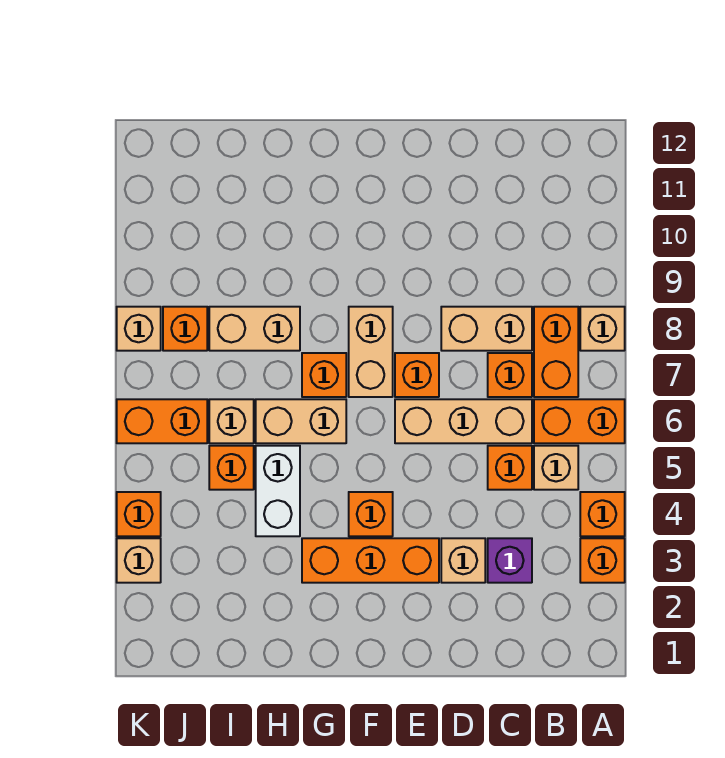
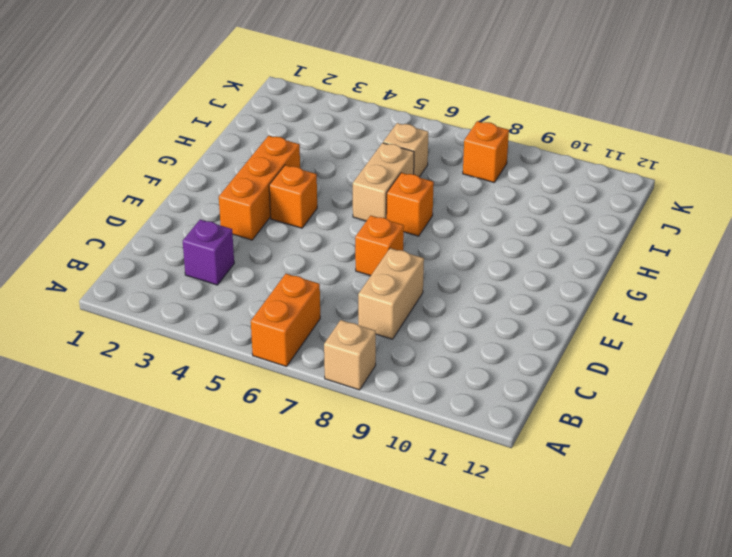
none -> orange 1x1 brick [580,538,625,583]
none -> orange 1x1 brick [580,492,625,536]
none -> tan 1x1 brick [534,446,578,490]

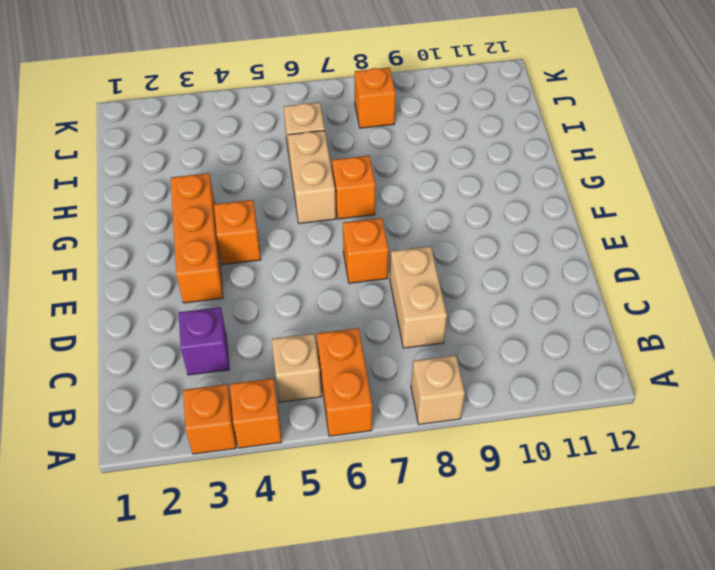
none -> orange 1x2 brick [534,307,578,397]
none -> orange 1x1 brick [488,446,532,490]
none -> tan 1x3 brick [395,399,532,443]

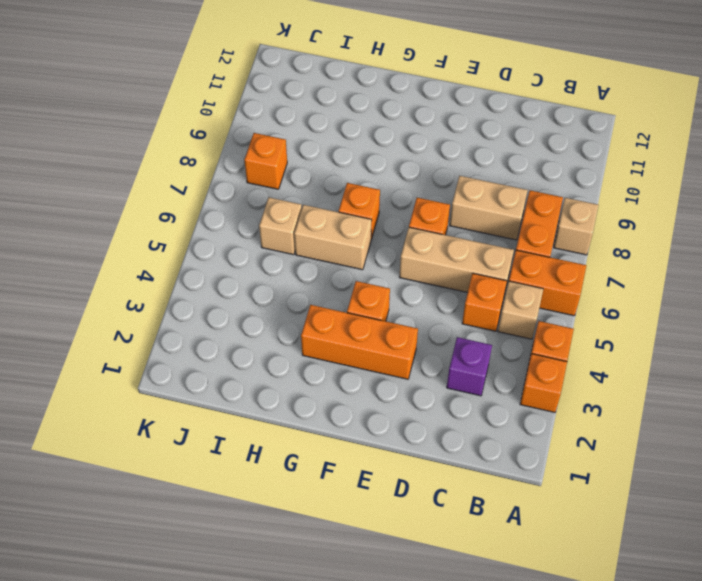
none -> orange 1x1 brick [488,353,532,397]
none -> tan 1x1 brick [441,538,485,583]
none -> tan 1x2 brick [349,307,393,397]

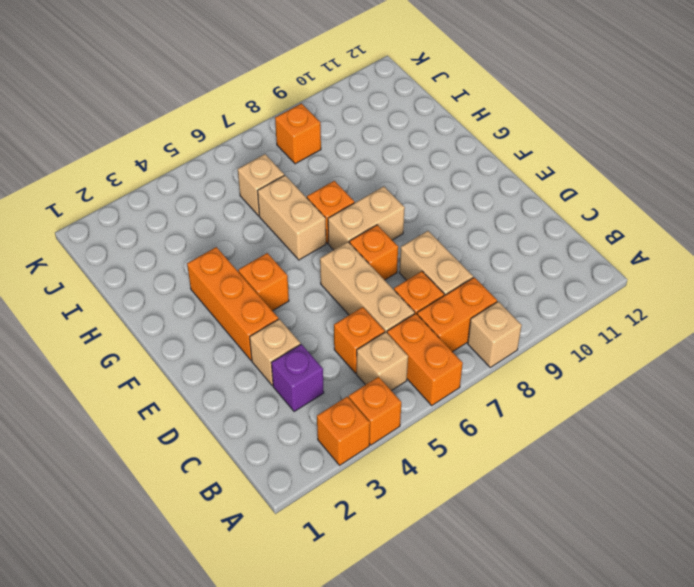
none -> white 1x2 brick [256,446,300,536]
none -> tan 1x2 brick [209,307,300,351]
none -> orange 1x1 brick [209,446,254,490]

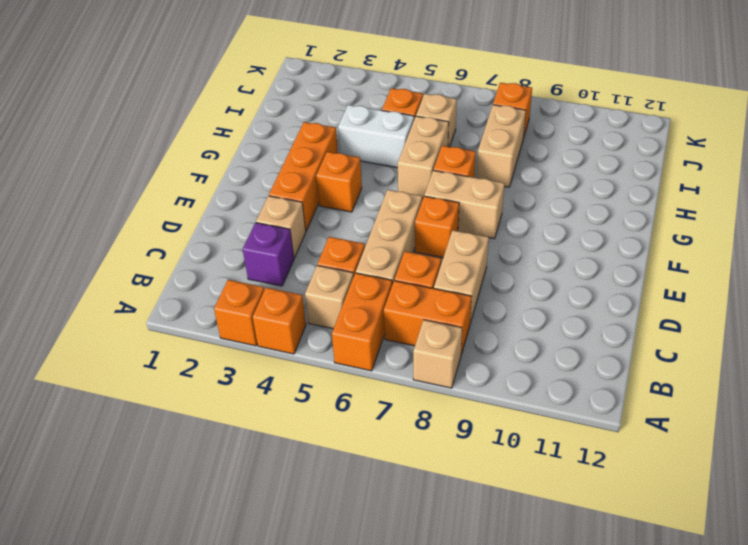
none -> orange 1x2 brick [117,399,207,443]
none -> tan 1x1 brick [117,538,161,583]
none -> orange 1x1 brick [117,492,161,536]

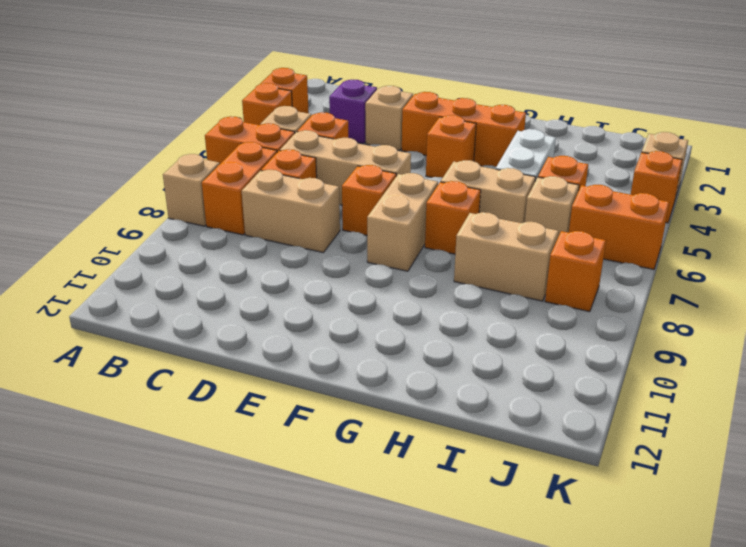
none -> tan 1x1 brick [117,307,161,351]

